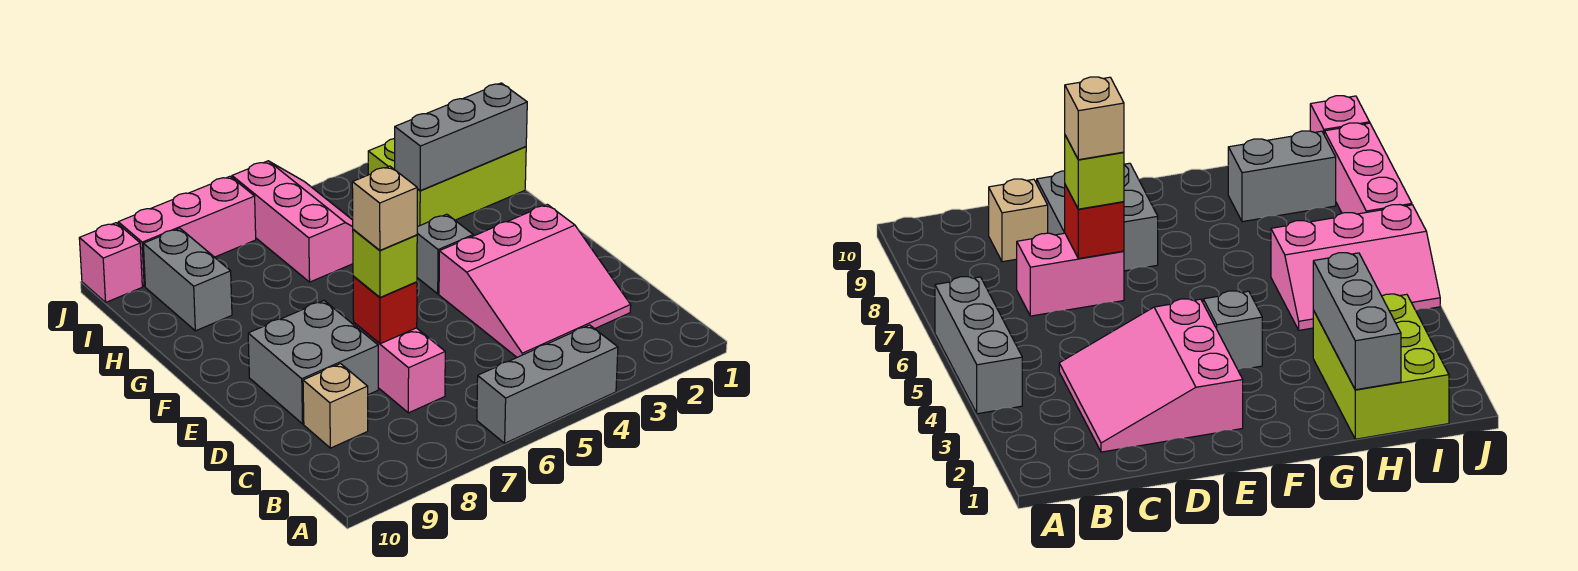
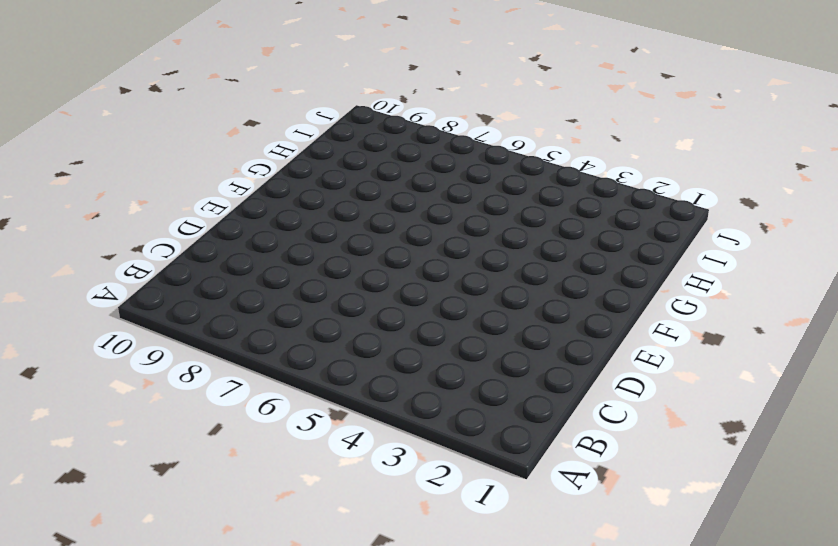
none -> grey 1x3 brick [477,325,618,443]
none -> pink 3x3 slope [439,204,631,357]
none -> pink 1x2 brick [354,323,445,413]

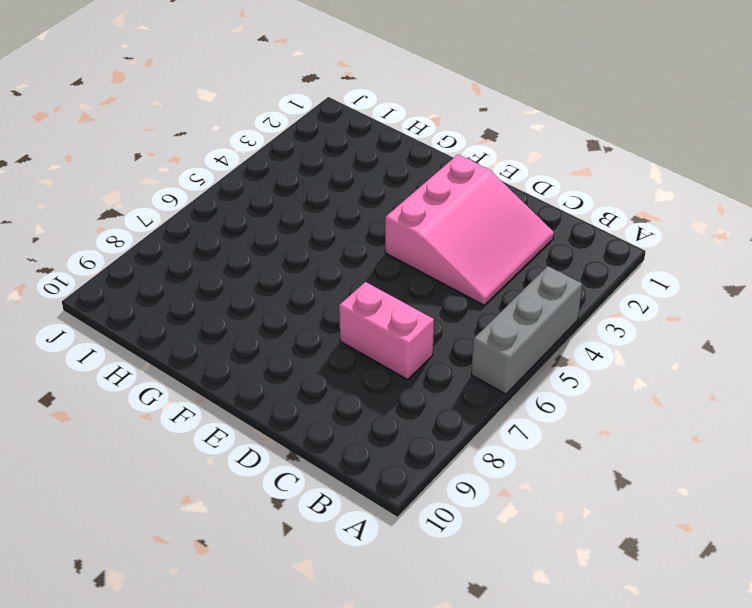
none -> tan 1x1 brick [303,364,368,448]
none -> grey 2x2 brick [248,301,378,424]
none -> grey 1x1 brick [417,214,473,294]

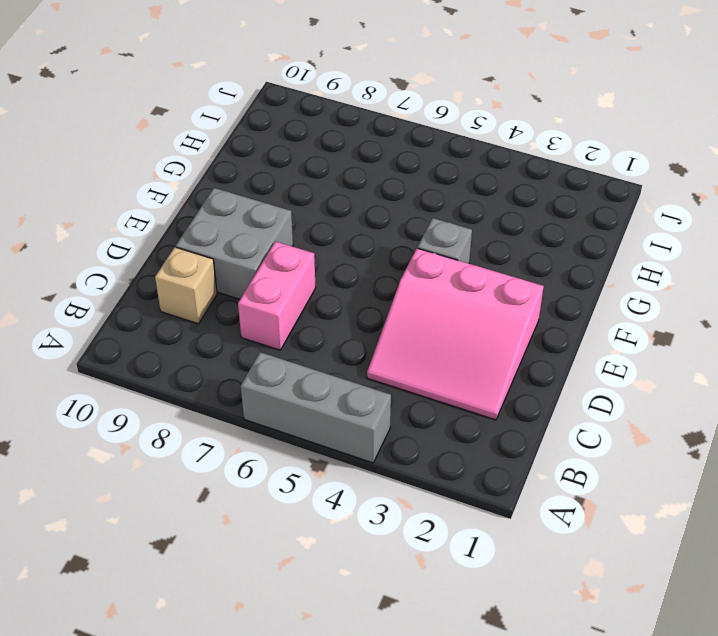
none -> lime 2x3 brick [368,139,526,227]
none -> pink 2x3 slope [232,161,353,282]
none -> grey 1x2 brick [143,228,232,331]

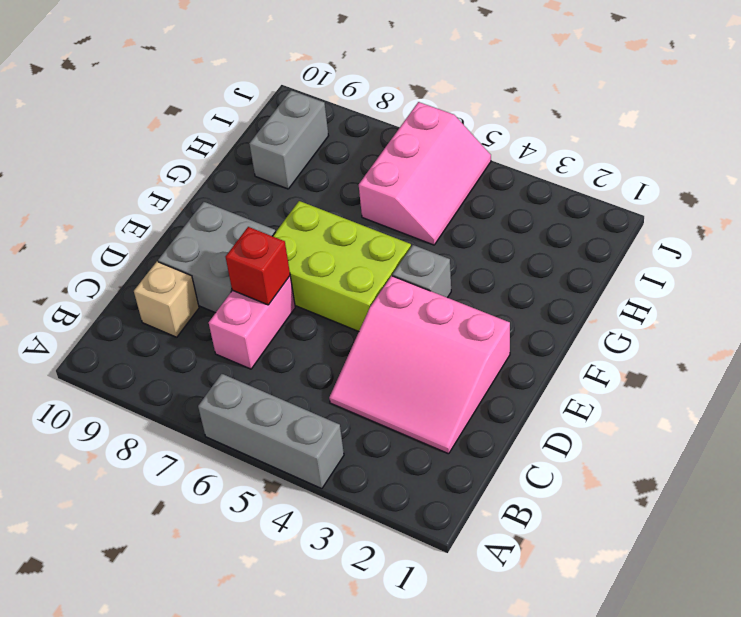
lime 2x3 brick [273,201,411,332] -> lime 2x3 brick moved to [368,139,526,227]
none -> pink 1x3 brick [118,176,256,286]
none -> pink 1x1 brick [79,223,142,302]
none -> grey 1x3 brick [395,83,527,191]

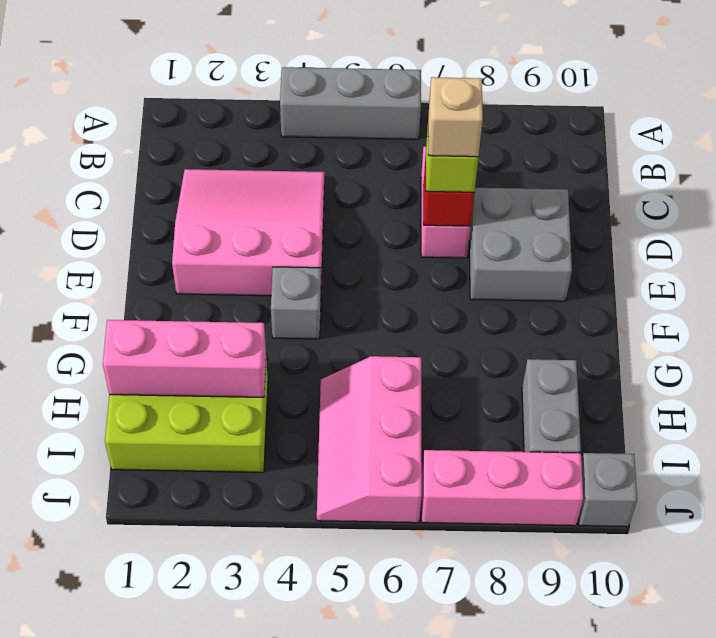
pink 1x3 brick [103,320,266,397] -> grey 1x3 brick [395,83,527,191]
grey 1x1 brick [578,453,637,527] -> pink 1x1 brick [79,223,142,302]
none -> tan 1x1 brick [303,364,368,448]

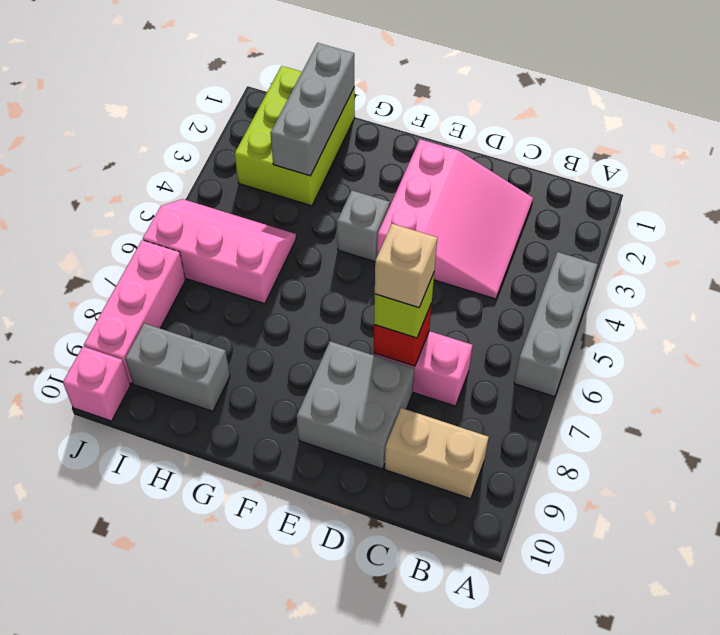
tan 1x2 brick [385,408,489,499] -> tan 1x1 brick [303,364,368,448]

